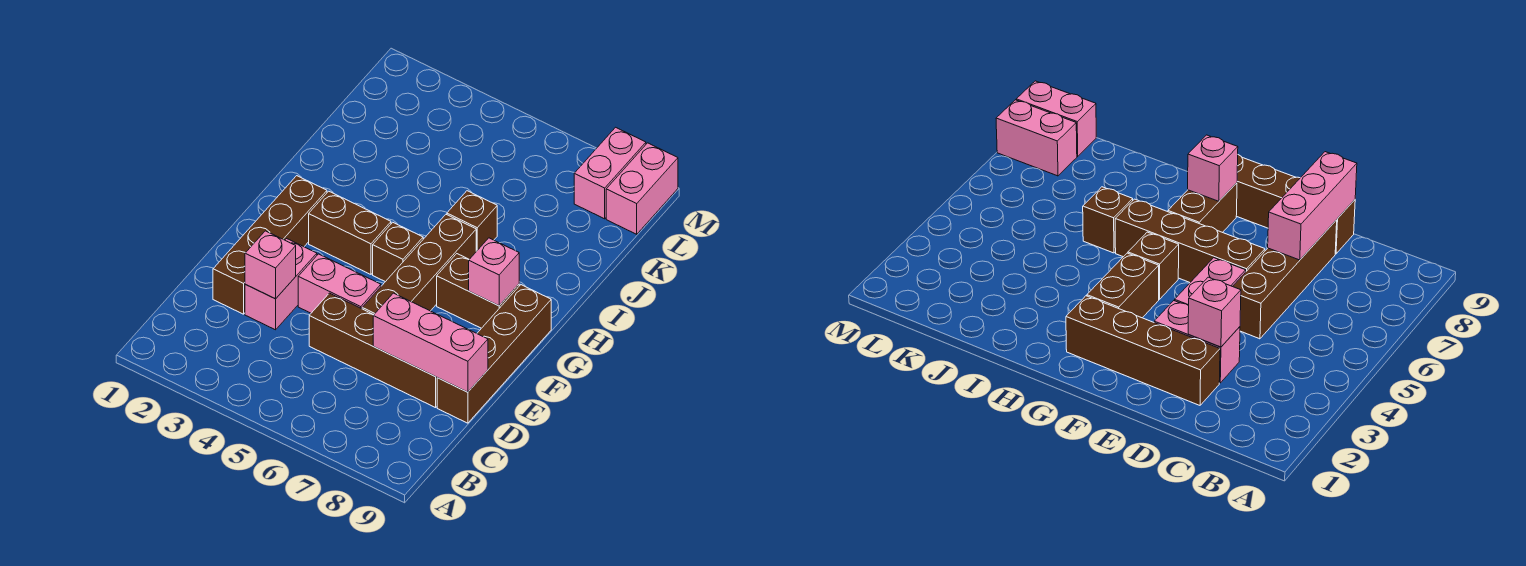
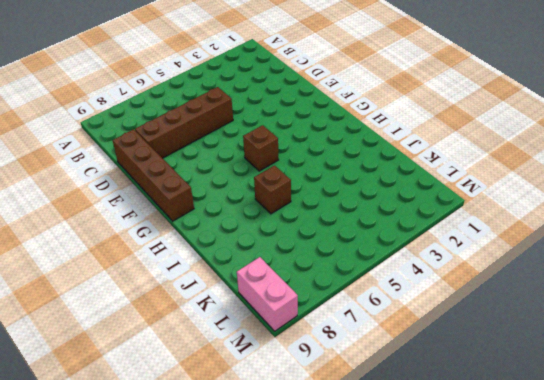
none -> brown 1x4 brick [213,176,327,314]
none -> pink 1x2 brick [245,239,317,330]
none -> pink 1x2 brick [298,254,381,313]

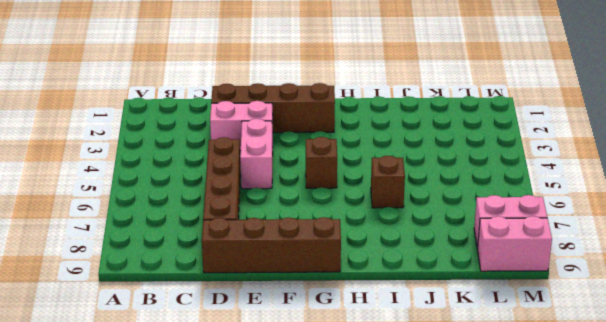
none -> brown 1x4 brick [362,215,476,315]
none -> brown 1x2 brick [309,191,391,274]
none -> brown 1x2 brick [437,254,519,328]

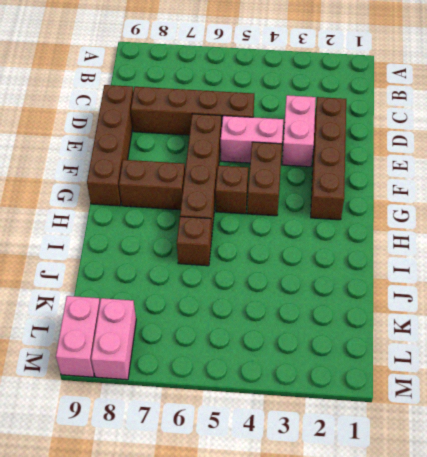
brown 1x2 brick [247,142,282,216] -> brown 1x2 brick turned to [309,191,391,274]
none -> pink 1x1 brick [245,231,296,299]
none -> pink 1x3 brick [373,293,488,392]
none -> pink 1x1 brick [469,238,519,306]

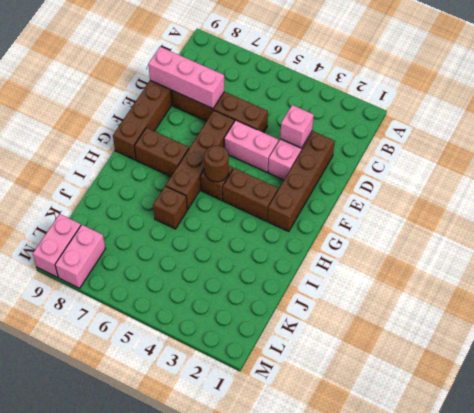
brown 1x1 round brick [204,146,229,182] -> none
none -> pink 1x1 brick [469,238,519,306]

